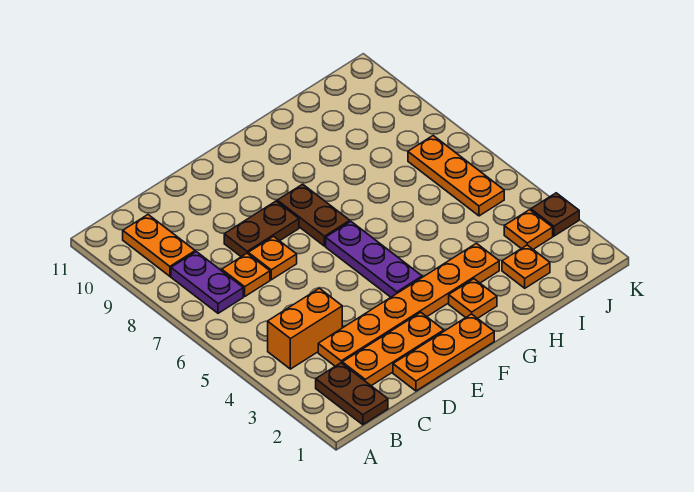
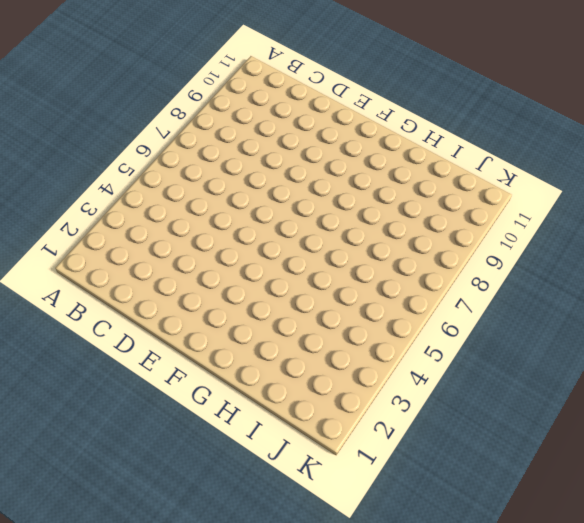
none -> brown 1x2 plate [316,363,388,425]
none -> orange 1x2 brick [268,288,342,369]
none -> purple 1x2 plate [171,252,243,313]

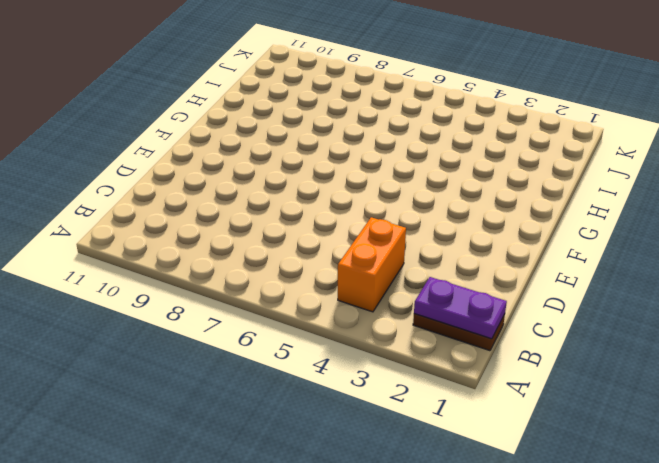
purple 1x2 plate [414,277,507,339] -> purple 1x2 plate moved to [171,252,243,313]
none -> orange 1x2 plate [123,215,195,276]
none -> orange 1x3 plate [342,312,444,386]
none -> orange 1x6 plate [318,243,499,366]

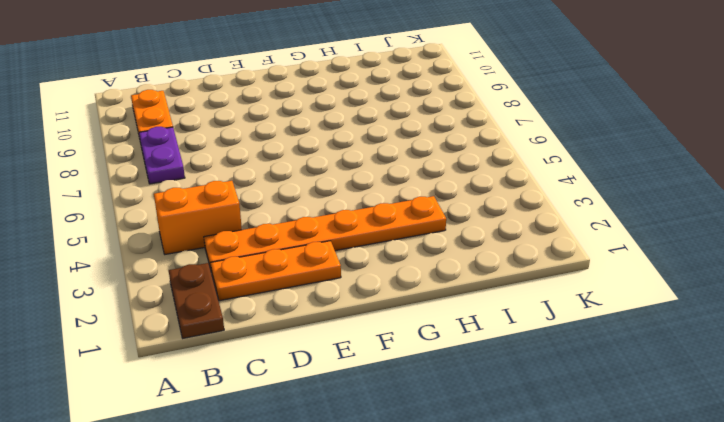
none -> orange 1x1 plate [222,253,270,296]
none -> orange 1x3 plate [393,314,494,391]
none -> orange 1x1 plate [248,236,297,280]

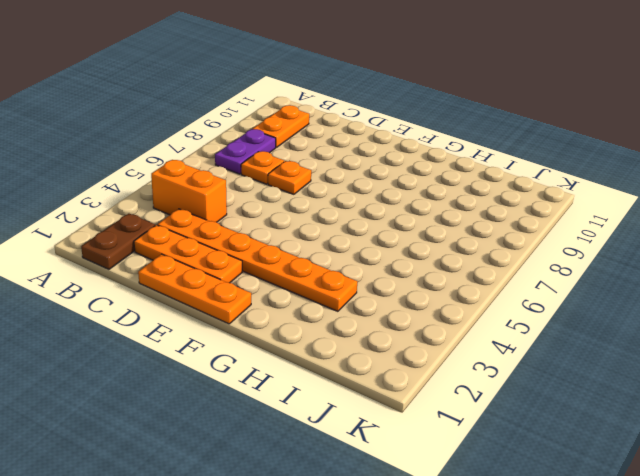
none -> brown 1x2 plate [224,201,299,257]
none -> purple 1x3 plate [326,221,422,297]
none -> brown 1x2 plate [277,184,350,246]

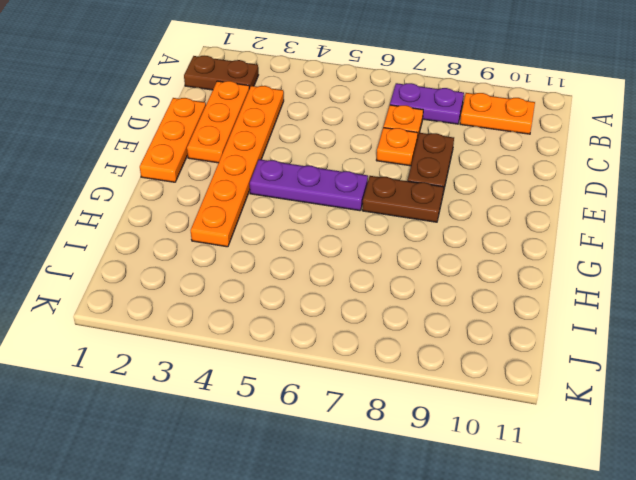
none -> orange 1x2 brick [268,288,342,369]
none -> orange 1x1 plate [449,279,497,319]
none -> orange 1x1 plate [502,245,550,288]

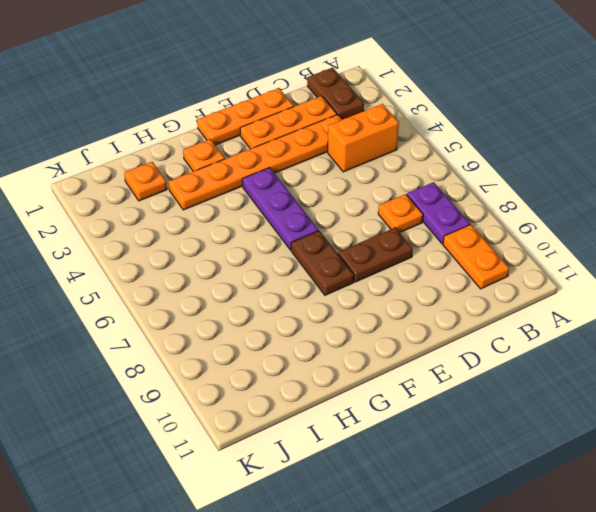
none -> orange 1x1 plate [248,236,297,280]
none -> orange 1x1 plate [504,210,553,249]
none -> orange 1x3 plate [408,136,504,216]

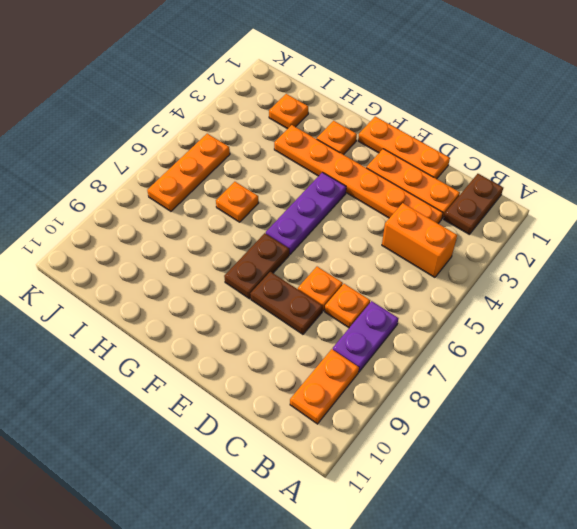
orange 1x1 plate [216,182,258,222] -> orange 1x1 plate moved to [504,210,553,249]
none -> brown 1x1 plate [531,193,579,236]

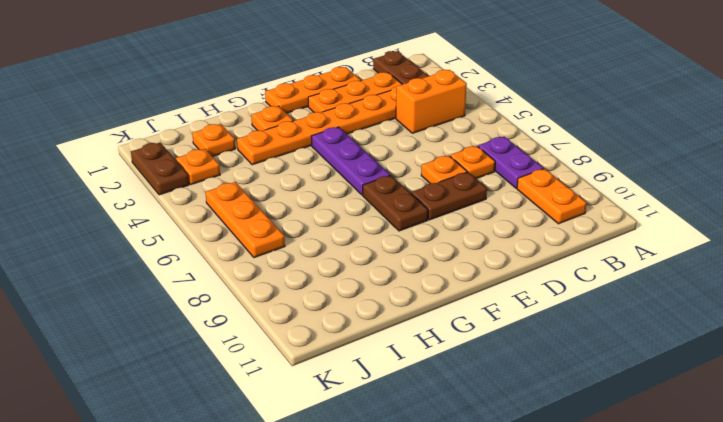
brown 1x2 plate [131,143,189,195] -> brown 1x1 plate [531,193,579,236]

